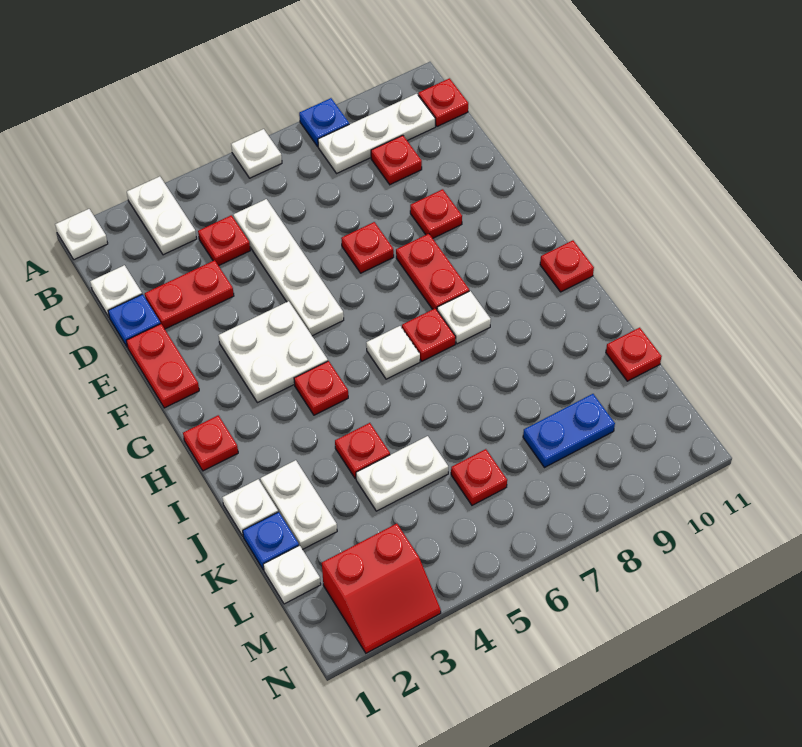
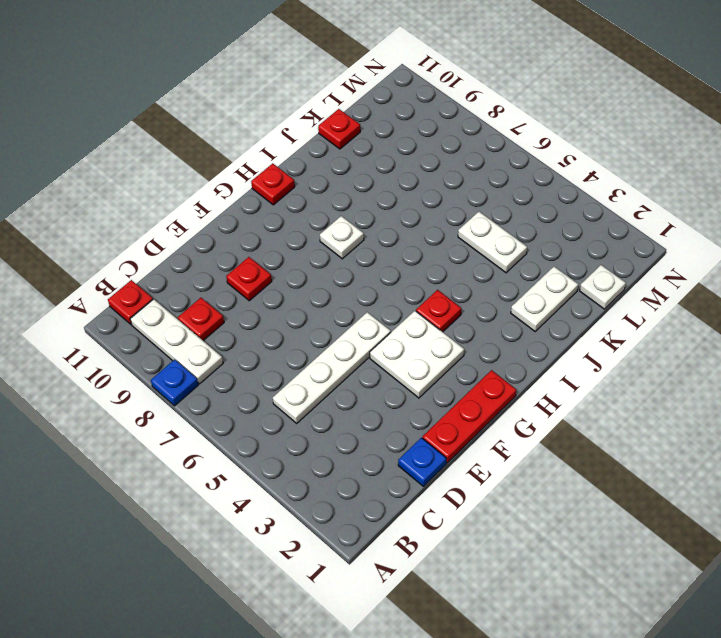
red 1x3 plate [422,370,516,463] -> red 1x2 plate [126,324,199,408]
none -> white 1x1 plate [55,209,108,260]
none -> white 1x2 plate [127,176,197,255]
none -> white 1x1 plate [231,129,282,178]
none -> white 1x1 plate [90,265,142,317]

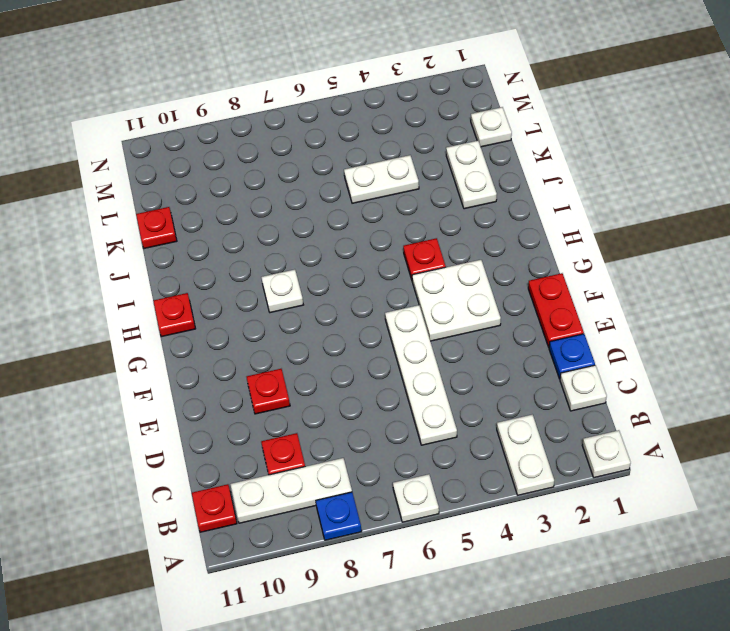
none -> red 1x1 plate [198,215,250,266]
none -> red 1x2 plate [145,260,234,329]
none -> red 1x1 plate [341,222,394,273]
none -> red 1x2 plate [396,234,469,309]

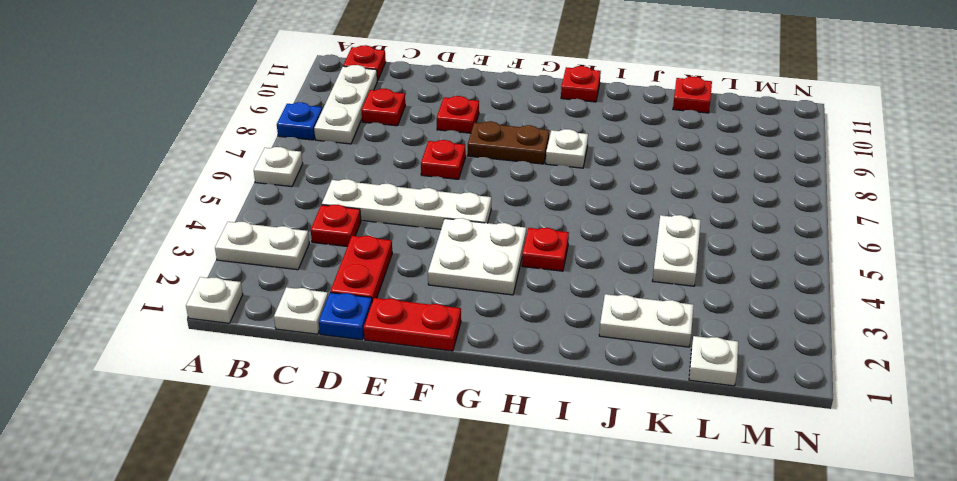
brown 1x2 plate [468,121,549,164] -> red 1x2 plate [396,234,469,309]
none -> red 1x1 plate [183,415,238,471]
none -> white 1x1 plate [366,326,420,379]
none -> red 1x1 plate [402,308,456,361]
none -> white 1x1 plate [222,479,278,536]

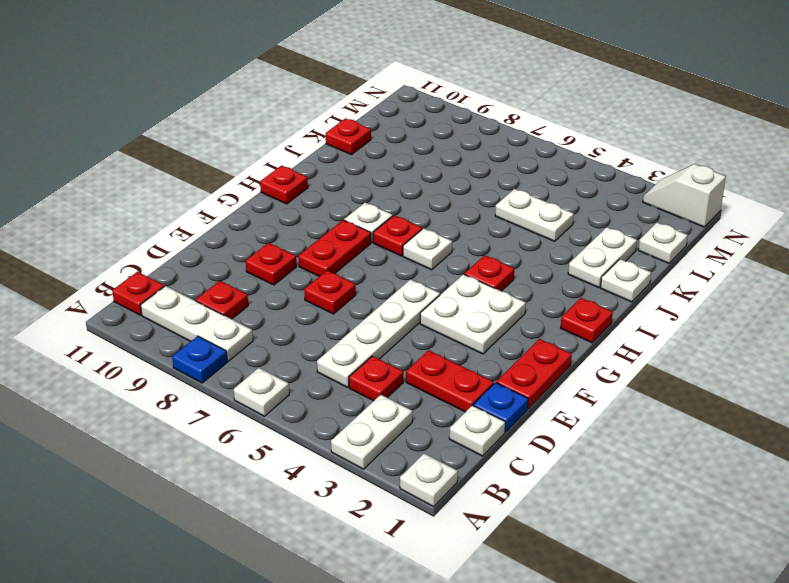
white 1x2 slope [643,164,726,227] -> red 2x2 slope [322,523,441,653]
none -> red 1x1 plate [335,423,390,479]
none -> blue 1x1 plate [243,512,299,570]
none -> red 1x1 plate [451,449,507,505]
none -> blue 1x2 plate [523,394,615,468]

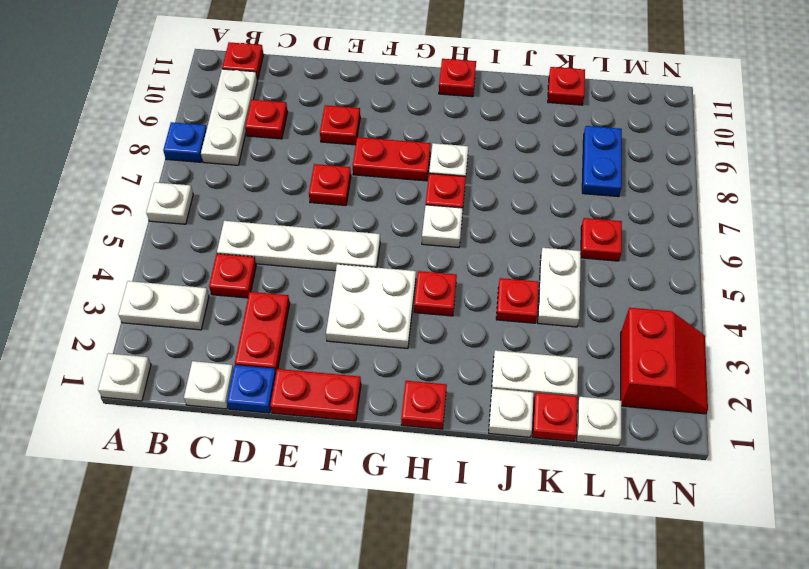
red 1x1 plate [532,393,577,441] -> blue 1x1 plate [243,512,299,570]

